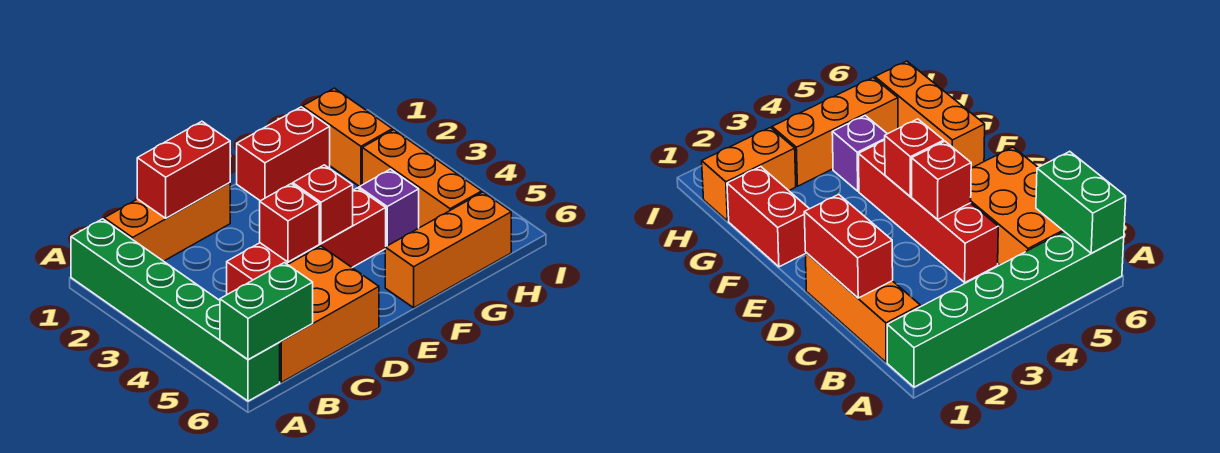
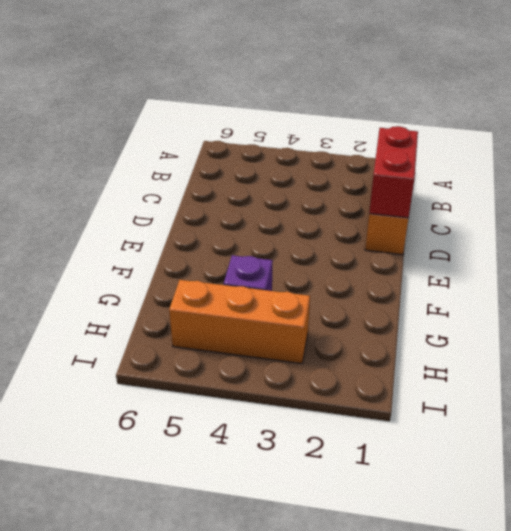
none -> green 1x6 brick [71,219,280,401]
none -> orange 2x3 brick [279,246,379,382]
none -> red 1x4 brick [227,188,386,295]

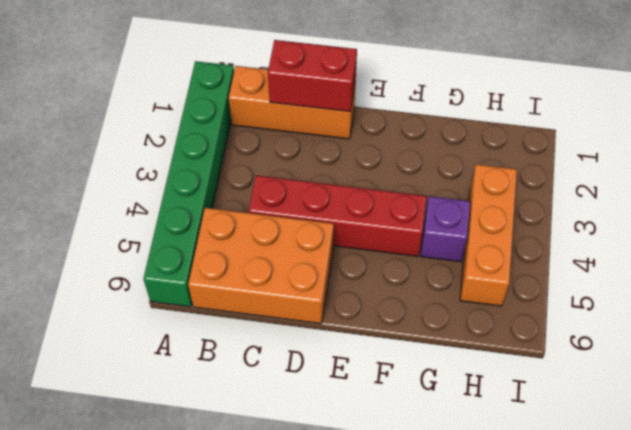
none -> red 1x2 brick [237,107,330,201]
none -> orange 1x3 brick [385,192,511,308]
none -> orange 1x2 brick [303,88,392,187]

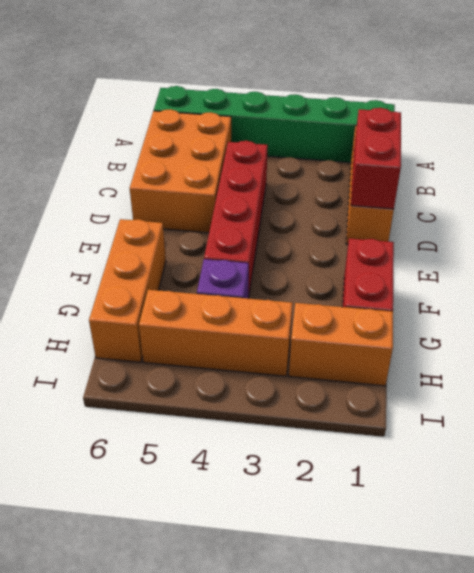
none -> green 1x2 brick [220,263,313,360]
none -> red 1x1 brick [260,184,319,262]
none -> red 1x1 brick [293,165,353,243]

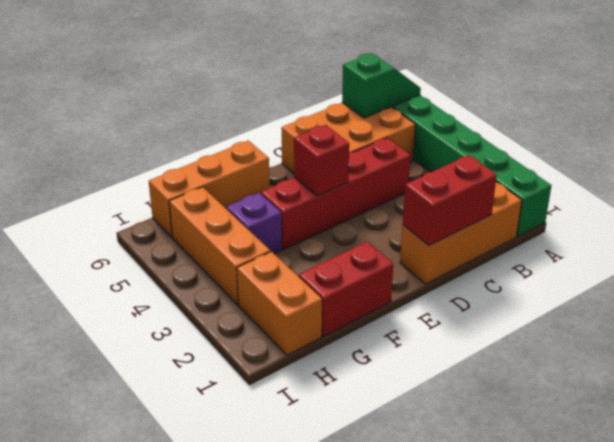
green 1x2 slope [342,53,421,118] -> green 1x2 brick [220,263,313,360]
none -> red 1x1 brick [260,184,319,262]

